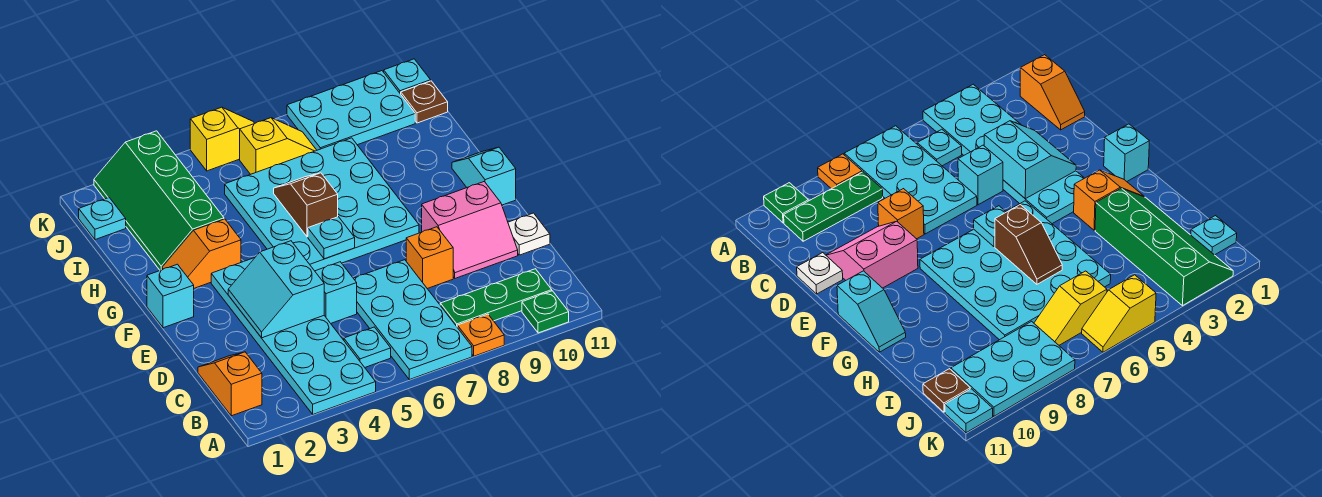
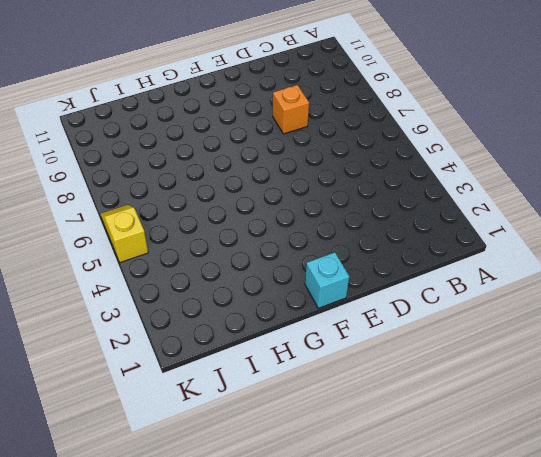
none -> cyan 2x6 plate [211,258,376,414]
none -> cyan 2x4 plate [353,260,472,380]
none -> orange 1x1 plate [457,314,504,356]

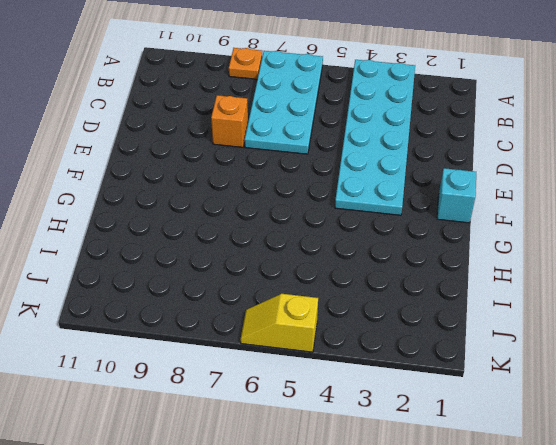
none -> green 1x1 plate [522,291,569,333]
none -> orange 1x2 slope [198,352,262,416]
none -> cyan 1x1 plate [344,327,391,367]

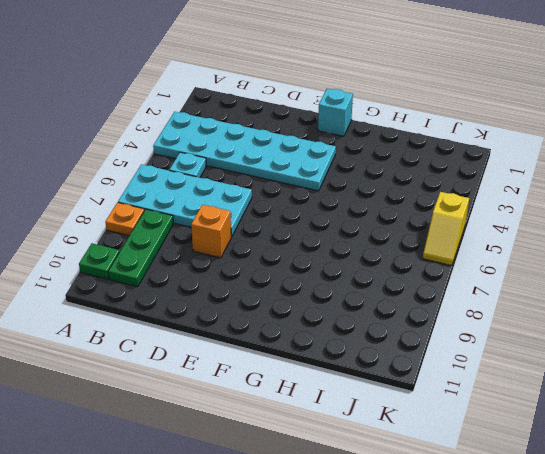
none -> orange 1x2 slope [198,352,262,416]
none -> cyan 1x1 brick [315,262,357,323]
none -> pink 2x2 slope [422,182,518,278]

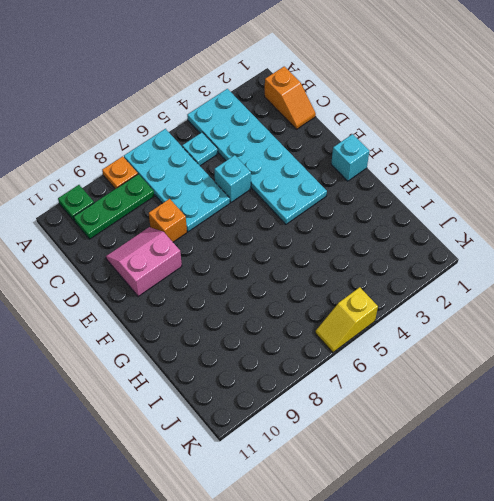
none -> white 1x1 plate [508,213,550,255]
none -> cyan 4x4 plate [225,138,419,271]
none -> cyan 1x2 slope [452,147,516,205]

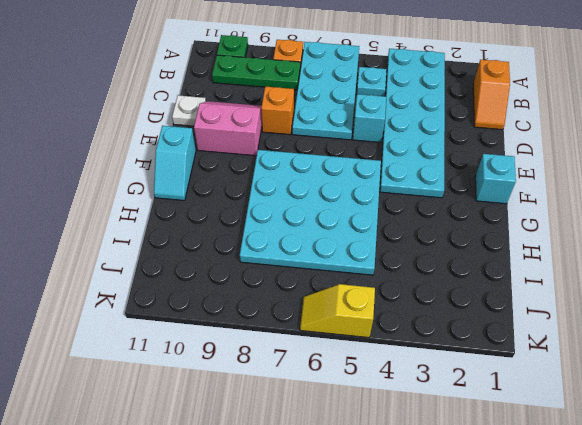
none -> orange 1x2 slope [162,219,241,288]
none -> green 2x4 slope [94,131,224,270]
none -> cyan 1x1 plate [79,198,126,240]

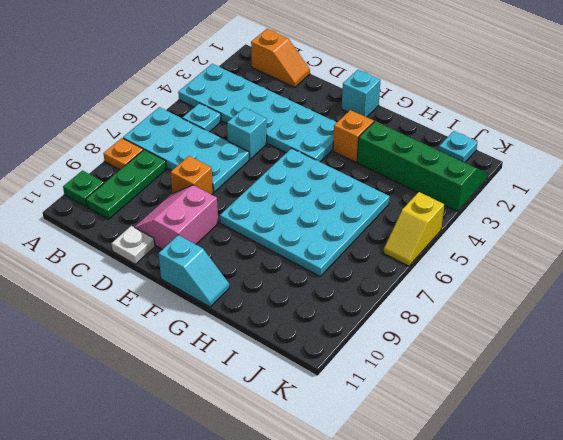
none -> yellow 1x2 slope [240,118,317,174]
none -> cyan 2x3 plate [287,71,415,150]
none -> brown 1x1 plate [401,81,448,123]

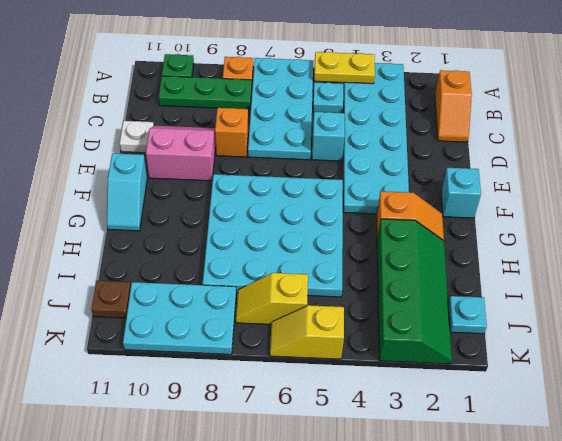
yellow 1x2 plate [314,52,375,84] -> none
none -> cyan 1x1 plate [384,59,431,94]
none -> cyan 2x2 slope [228,241,324,338]
none -> cyan 1x1 plate [308,217,355,259]

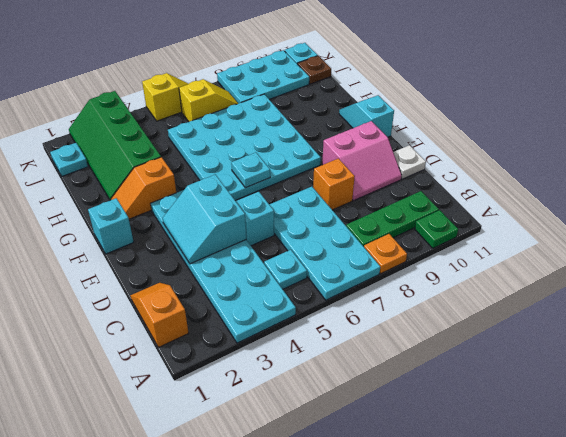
none -> brown 1x2 slope [274,173,338,237]

